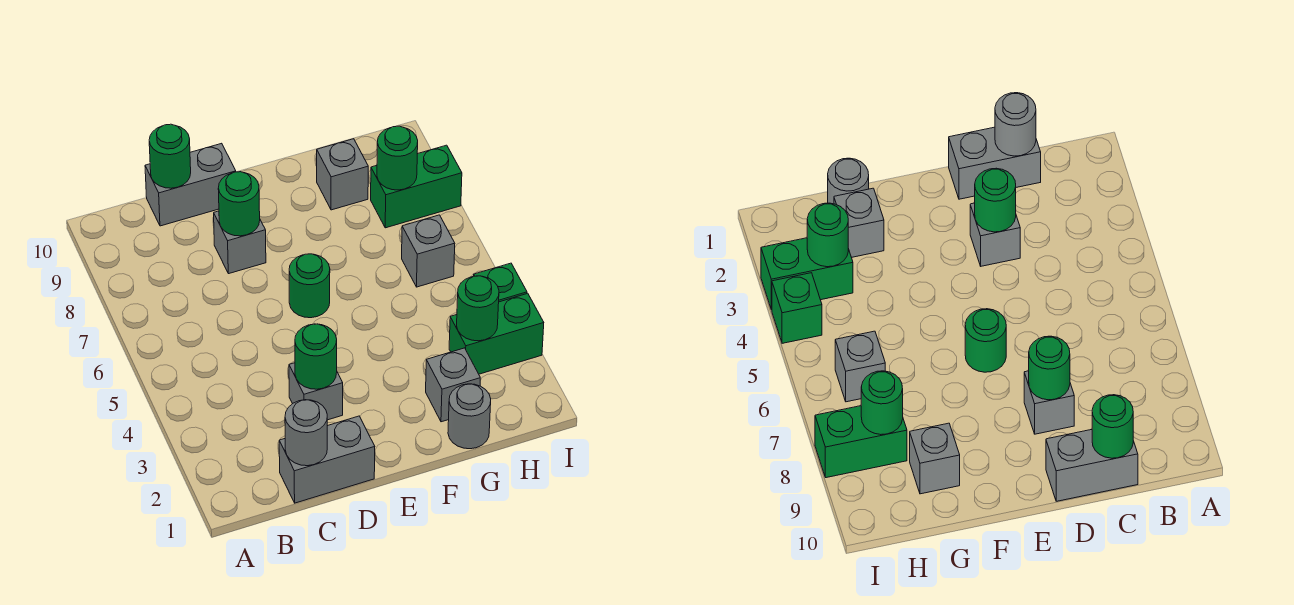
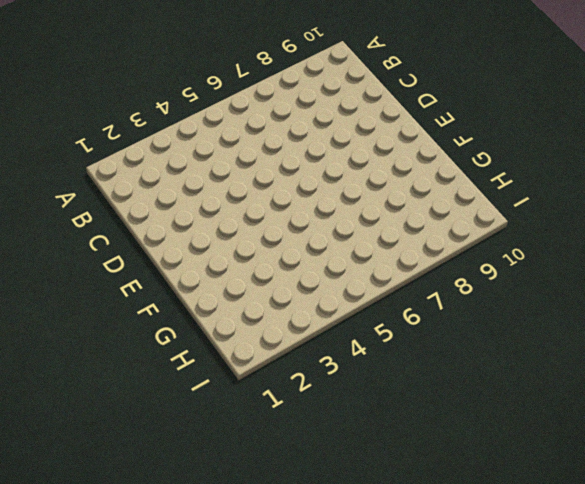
none -> grey 1x2 brick [279,416,375,503]
none -> grey 1x2 brick [145,143,236,226]
none -> grey 1x1 brick [289,363,343,420]

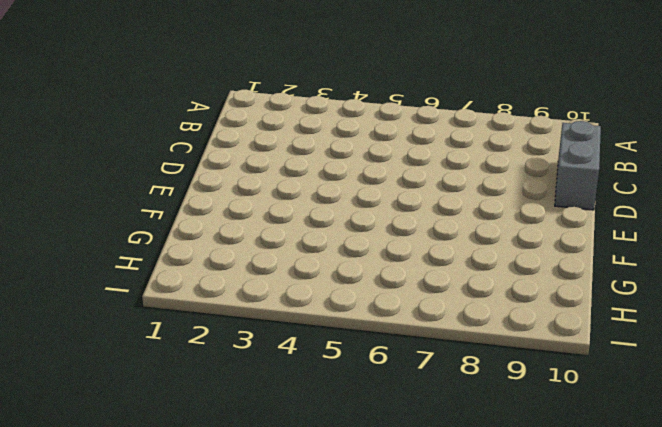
none -> grey 1x2 brick [279,416,375,503]
none -> grey 1x1 brick [289,363,343,420]
none -> grey 1x1 brick [214,211,266,274]

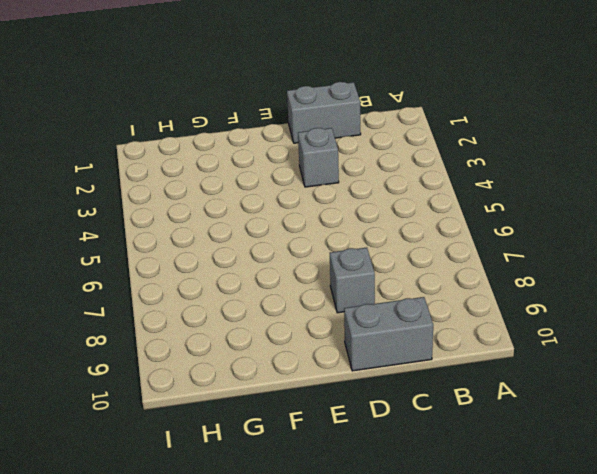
none -> green 1x1 round brick [289,254,330,318]
none -> grey 1x1 round brick [448,384,491,449]
none -> grey 1x1 brick [426,348,480,422]

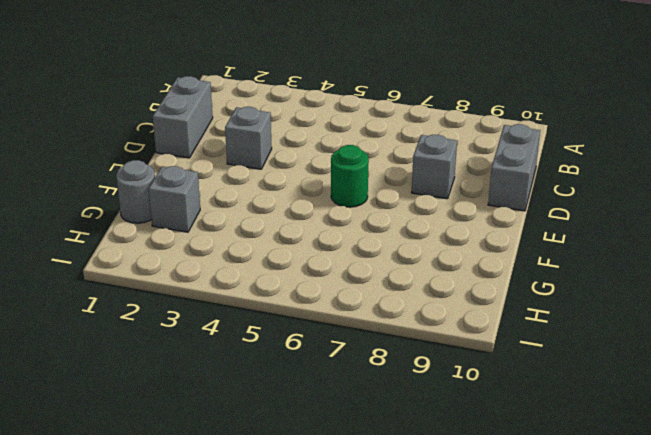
none -> grey 1x1 brick [317,139,368,210]
none -> green 1x2 brick [449,293,544,374]
none -> grey 1x1 brick [402,215,455,287]

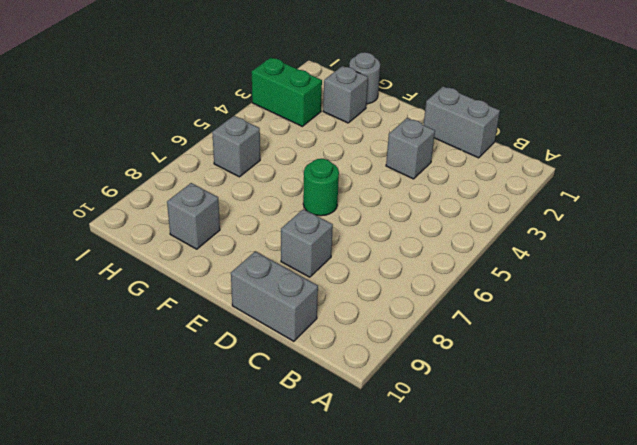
none -> green 1x2 brick [371,145,462,228]
none -> green 1x1 brick [474,263,527,302]
none -> grey 1x1 round brick [285,400,327,466]

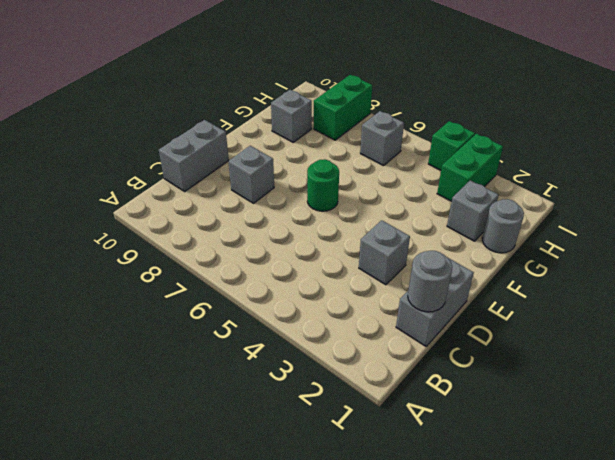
none -> green 1x1 round brick [149,124,191,188]
none -> green 1x1 round brick [295,324,337,389]
none -> green 1x1 round brick [218,172,260,236]

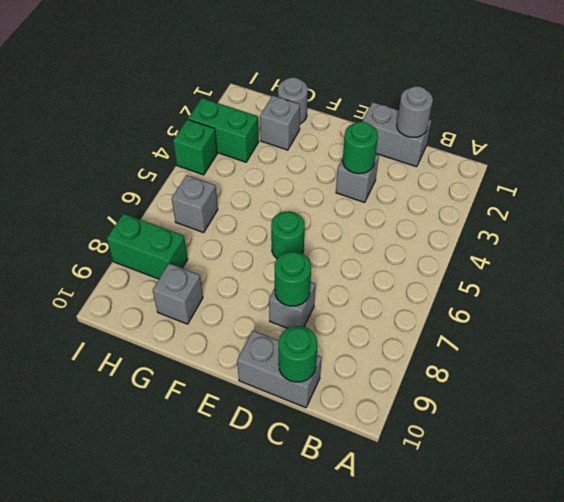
none -> green 1x1 round brick [457,276,499,341]
none -> green 1x1 round brick [377,126,418,190]

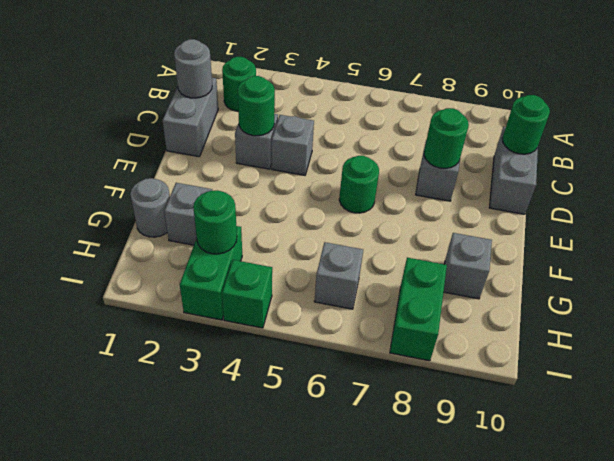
green 1x1 round brick [222,57,256,111] -> green 1x1 round brick moved to [377,126,418,190]
grey 1x1 brick [272,115,314,175] -> none

